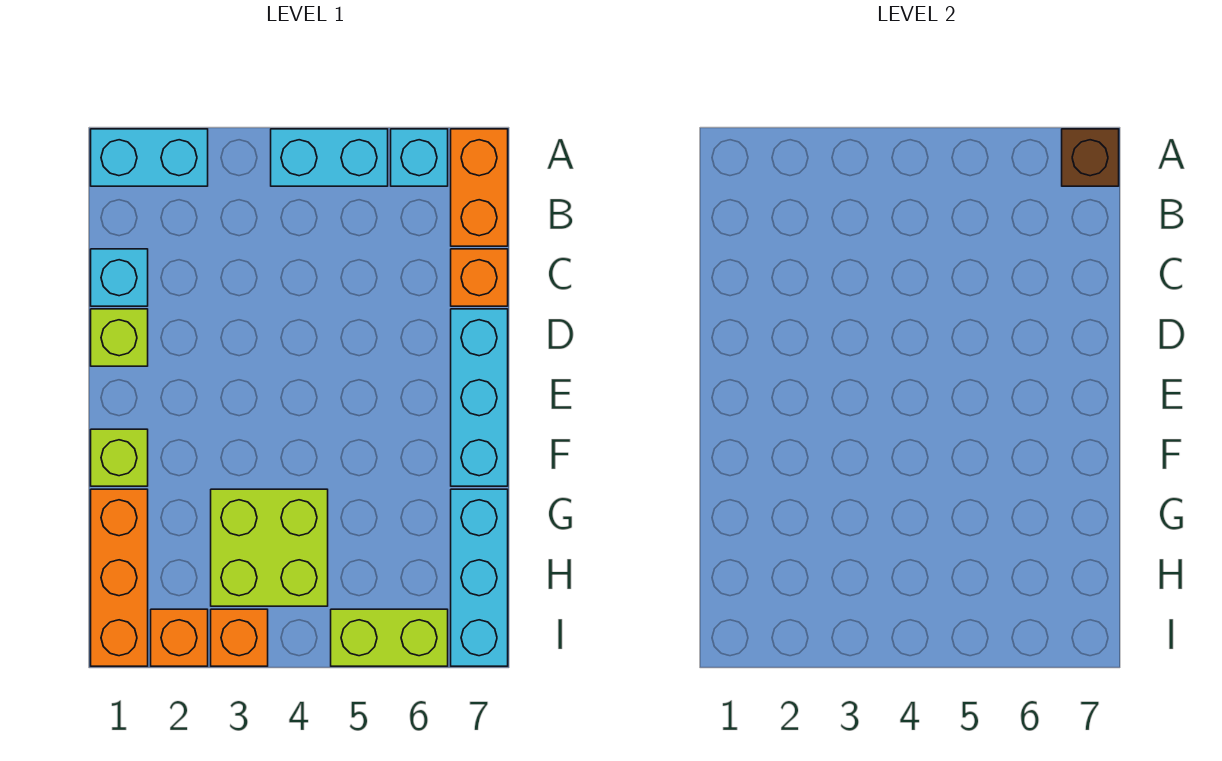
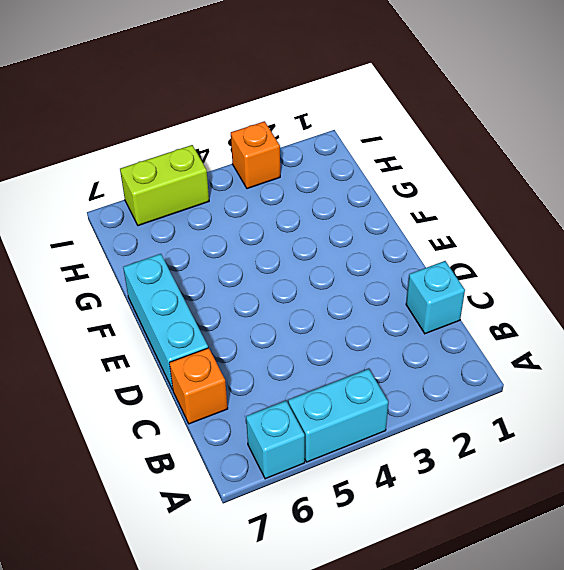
none -> cyan 1x2 brick [91,129,208,186]
none -> orange 1x2 brick [451,129,508,246]
none -> lime 1x1 brick [91,309,148,366]

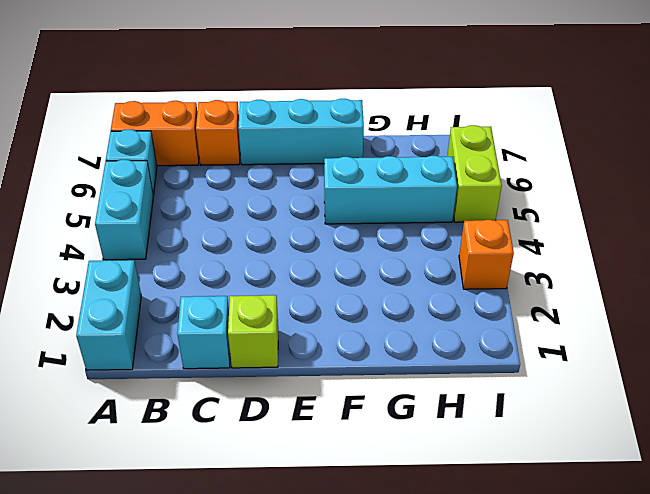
cyan 1x3 brick [324,156,457,224] -> cyan 1x3 brick moved to [451,489,508,666]
none -> lime 1x1 brick [91,429,148,486]
none -> orange 1x3 brick [91,489,148,666]
none -> lime 2x2 brick [211,489,328,606]

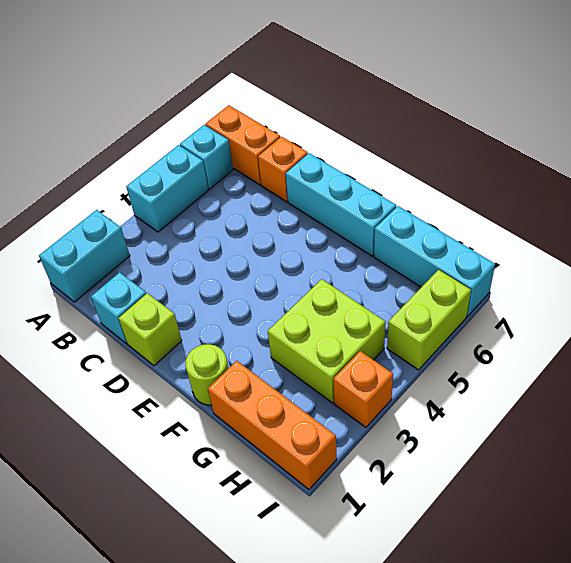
lime 1x1 round brick [186,344,228,405] -> lime 1x1 brick [91,429,148,486]
none -> orange 1x1 brick [151,609,208,666]
none -> brown 1x1 brick [1062,129,1119,186]

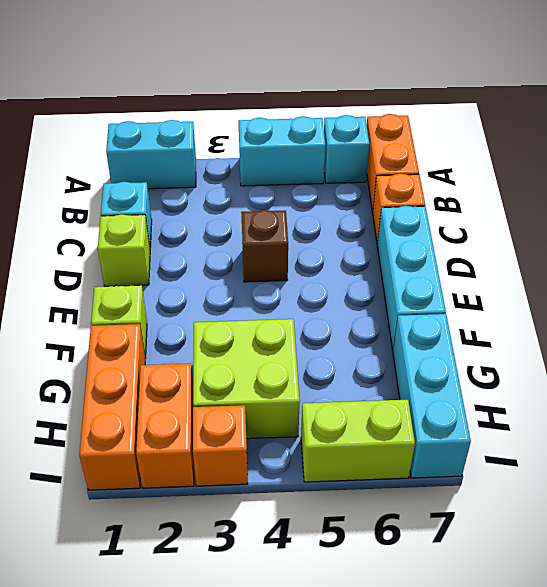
brown 1x1 brick [241,210,288,282] -> brown 1x1 brick moved to [1062,129,1119,186]
orange 1x2 brick [136,363,194,488] -> orange 1x1 brick [151,609,208,666]

